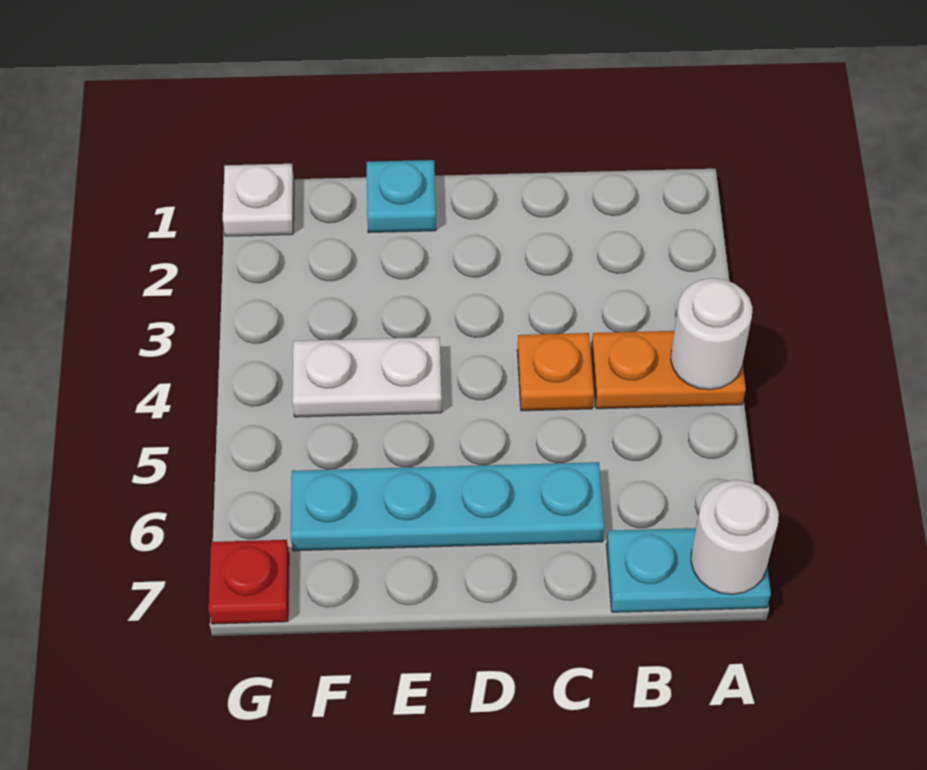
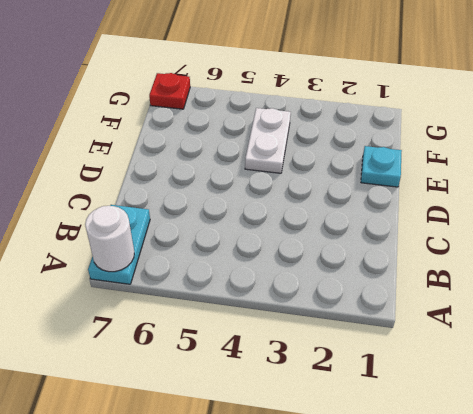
none -> orange 1x2 plate [591,331,746,409]
none -> orange 1x1 plate [517,333,594,411]

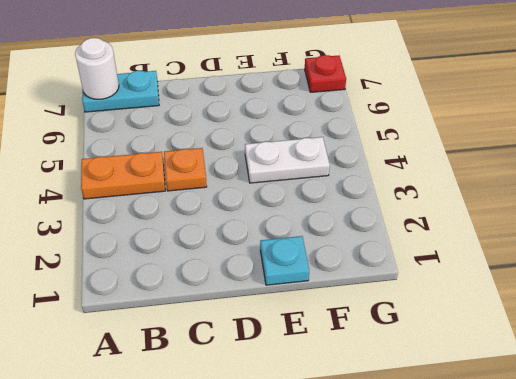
none -> cyan 1x4 plate [291,462,604,551]
none -> white 1x1 plate [223,164,294,236]

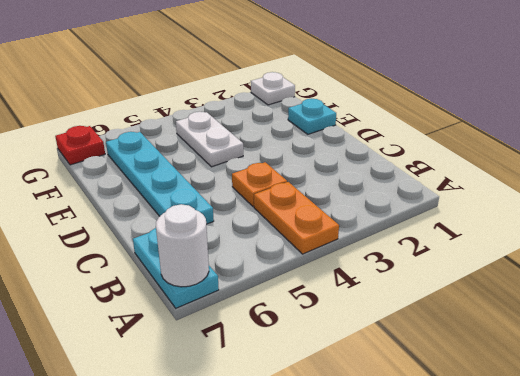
none -> white 1x1 round brick [671,278,753,390]

